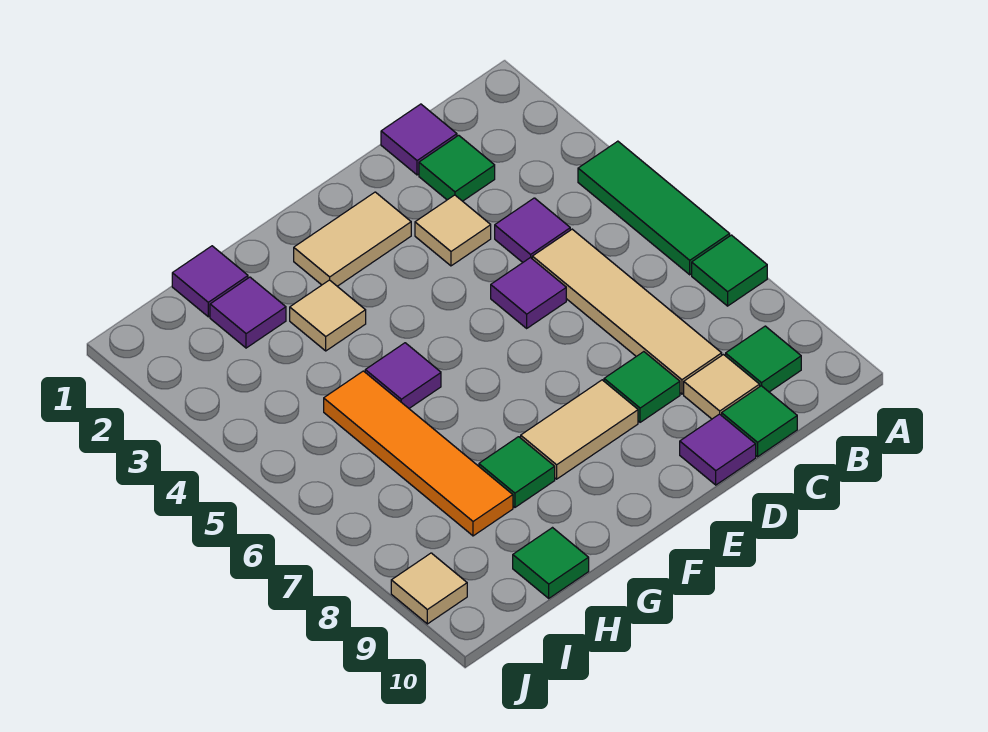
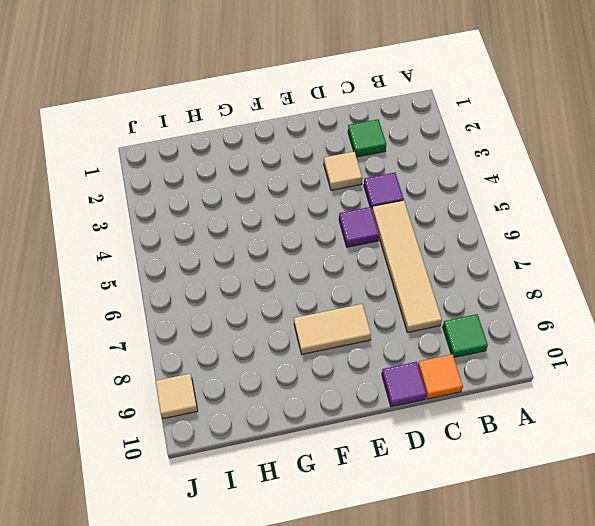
orange 1x1 tile [418,354,463,399] -> green 1x1 tile [722,386,797,457]
none -> green 1x3 tile [578,141,730,275]
none -> green 1x1 tile [692,235,767,306]
none -> purple 1x1 tile [381,104,457,175]

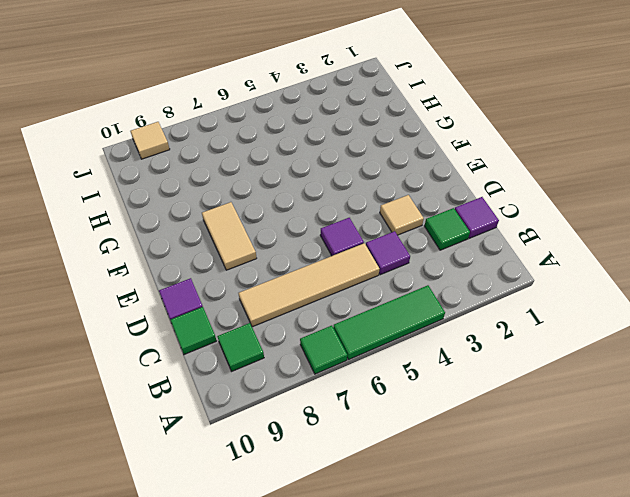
none -> tan 1x1 tile [684,355,760,419]
none -> green 1x1 tile [604,352,680,422]
none -> tan 1x2 tile [294,192,411,286]

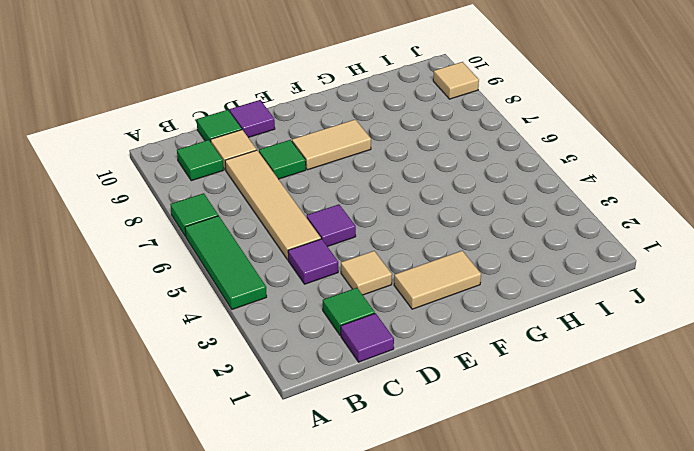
none -> tan 1x1 tile [290,280,366,351]
none -> purple 1x1 tile [365,343,441,408]
none -> green 1x1 tile [479,437,555,507]

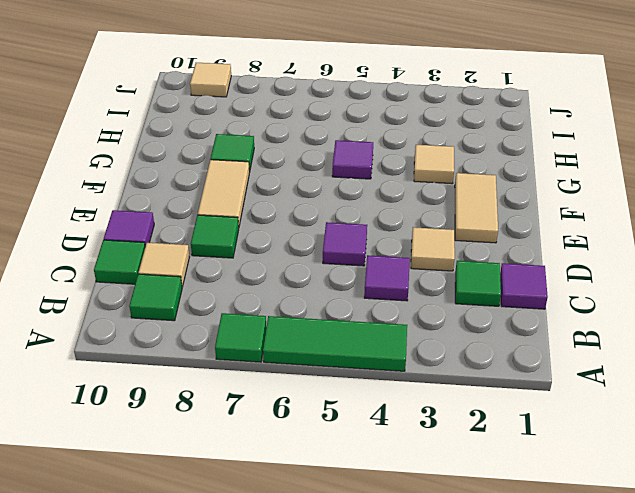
none -> tan 1x4 tile [532,229,722,394]
none -> purple 1x1 tile [172,246,248,317]
none -> purple 1x1 tile [210,277,286,348]

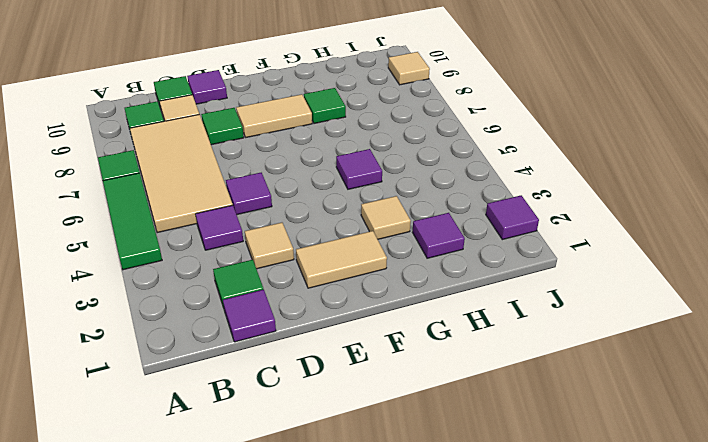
tan 2x4 tile [130,114,233,233] -> tan 1x4 tile [532,229,722,394]
purple 1x1 tile [486,195,539,240] -> purple 1x1 tile moved to [172,246,248,317]
none -> orange 1x4 tile [324,371,513,536]
none -> green 1x1 tile [513,528,589,598]

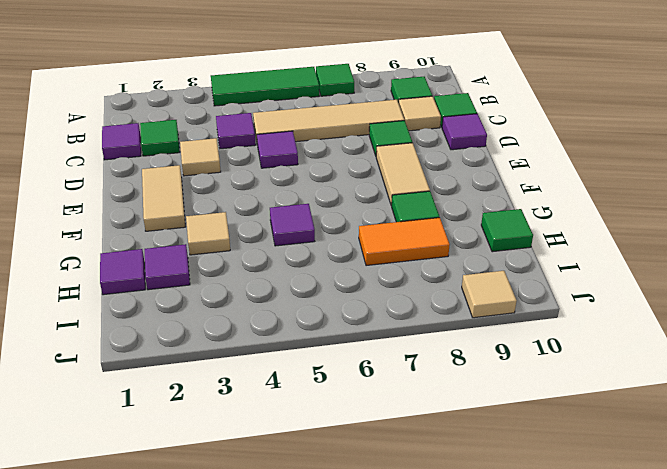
orange 1x2 tile [359,218,450,266] -> orange 1x4 tile [324,371,513,536]

